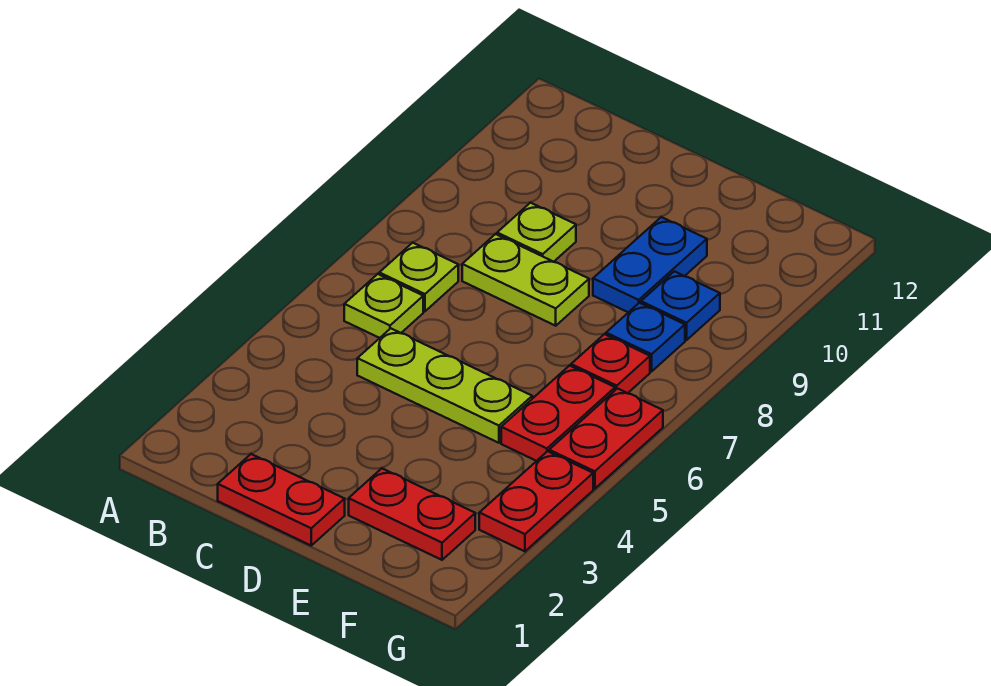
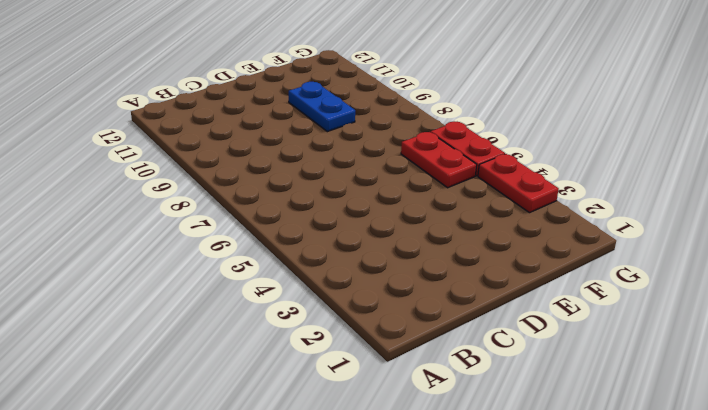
none -> lime 1x1 plate [344,274,423,338]
none -> lime 1x1 plate [379,243,458,311]
none -> red 1x2 plate [218,454,345,545]

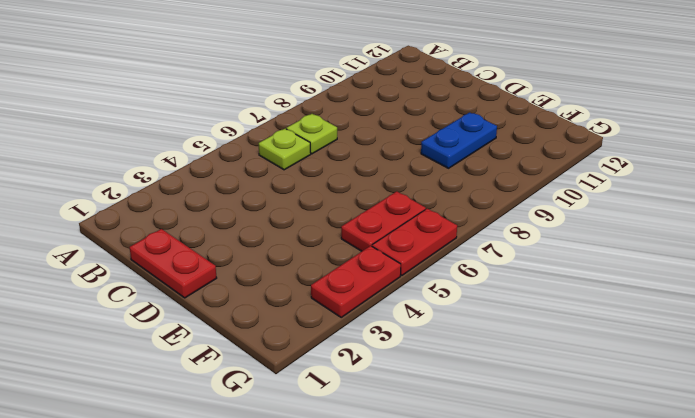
none -> lime 1x3 plate [357,328,532,443]
none -> lime 1x2 plate [462,234,589,326]
none -> lime 1x1 plate [497,203,576,262]

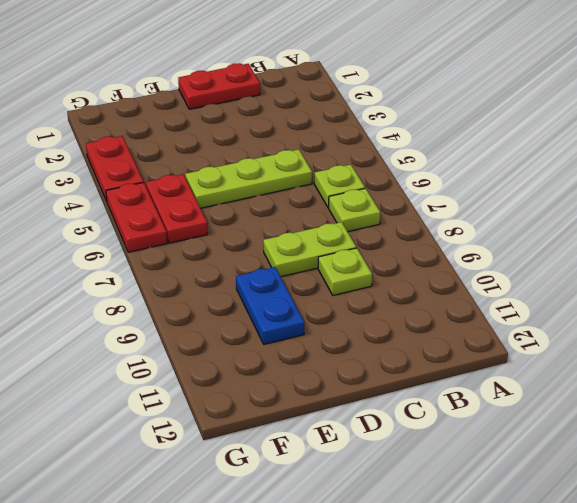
none -> red 1x2 plate [349,469,475,560]
none -> red 1x1 plate [571,334,650,393]
none -> blue 1x1 plate [606,303,685,371]

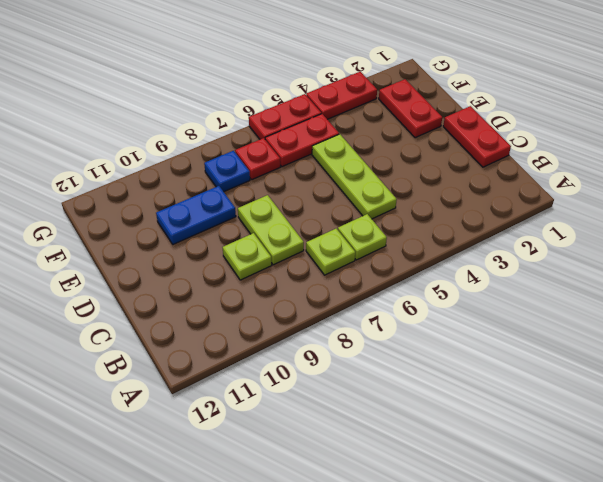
none -> blue 1x1 plate [641,271,720,340]

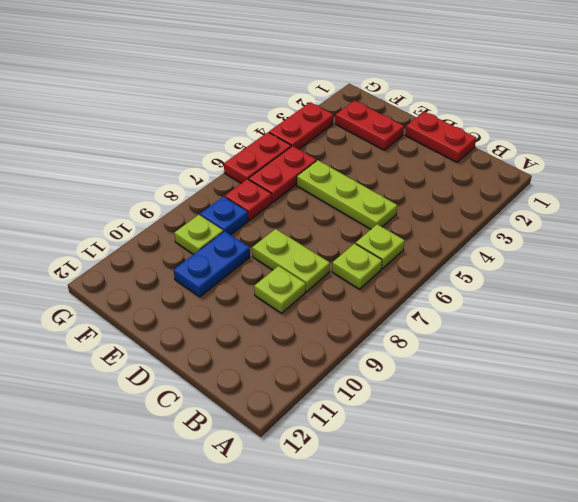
lime 1x1 plate [175,215,223,254] -> blue 1x1 plate [641,271,720,340]

